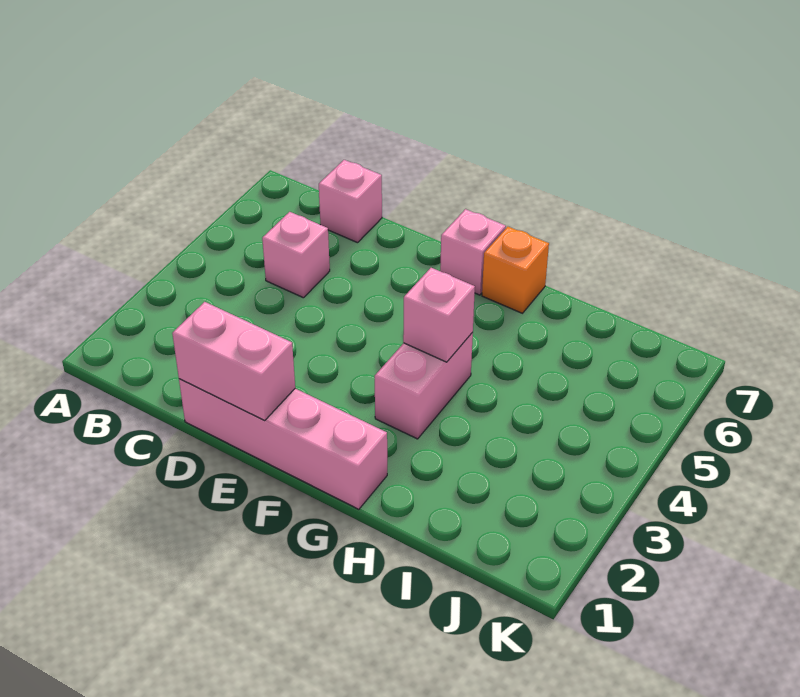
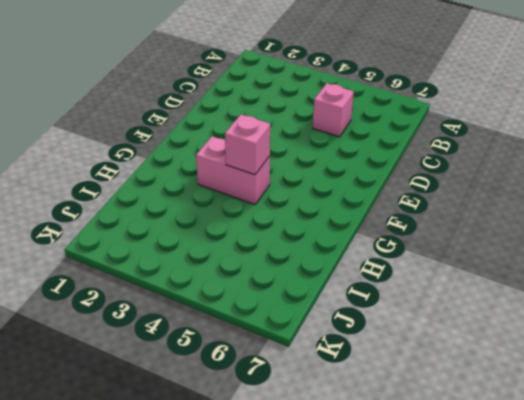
none -> pink 1x1 brick [319,160,382,243]
none -> pink 1x4 brick [179,379,387,509]

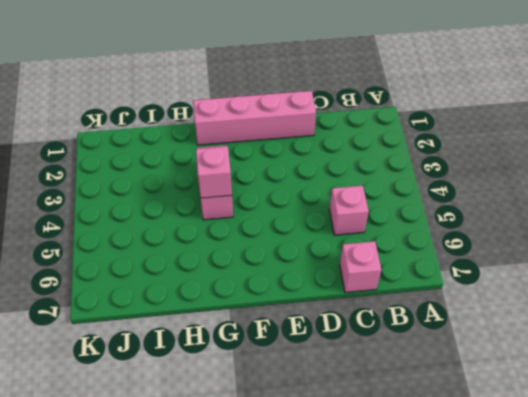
none -> pink 1x1 brick [440,209,506,295]
none -> orange 1x1 brick [482,227,549,313]

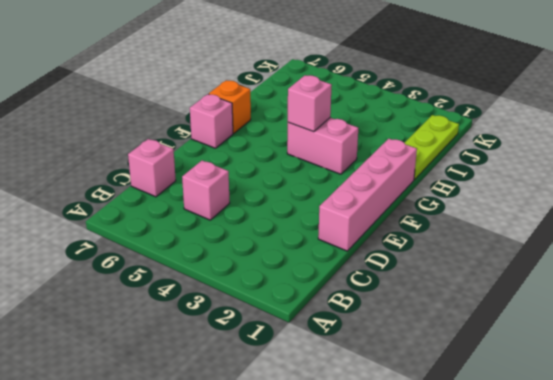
lime 1x3 plate [405,115,459,180] -> none
none -> pink 1x2 brick [172,302,295,421]

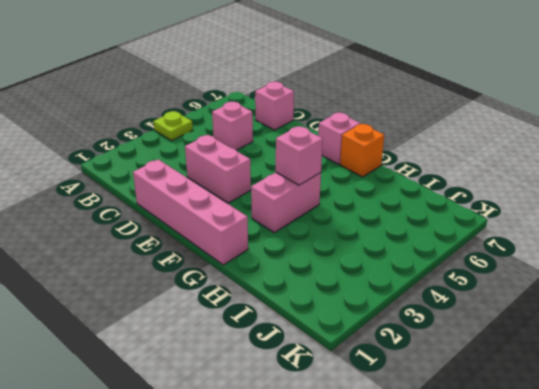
lime 1x1 plate [154,111,193,141] -> none
pink 1x2 brick [185,135,251,203] -> pink 1x2 brick moved to [172,302,295,421]

